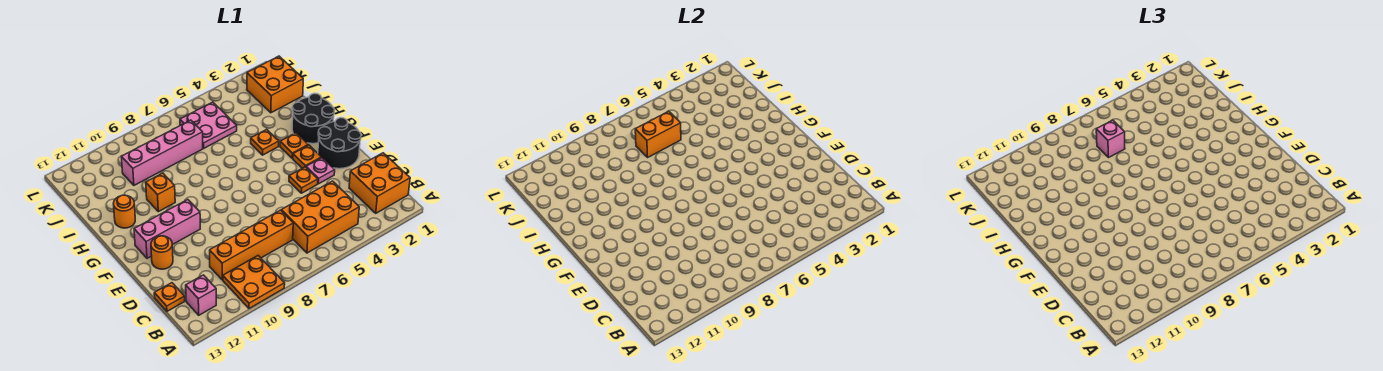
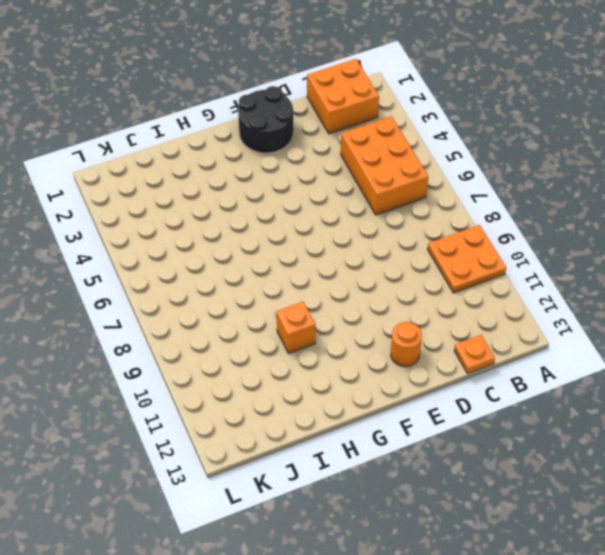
none -> pink 1x1 brick [186,275,216,315]
none -> orange 1x4 brick [210,210,293,280]
none -> pink 1x1 plate [306,158,335,184]

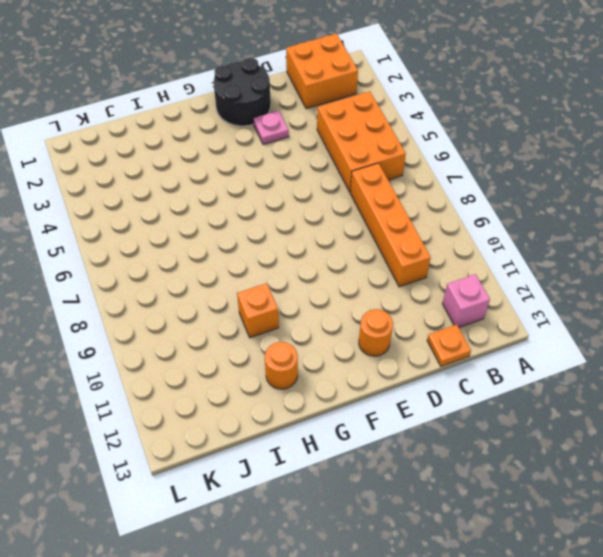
none -> orange 2x2 plate [223,256,285,309]
none -> orange 1x1 plate [289,167,318,193]
none -> orange 1x1 plate [293,145,321,168]

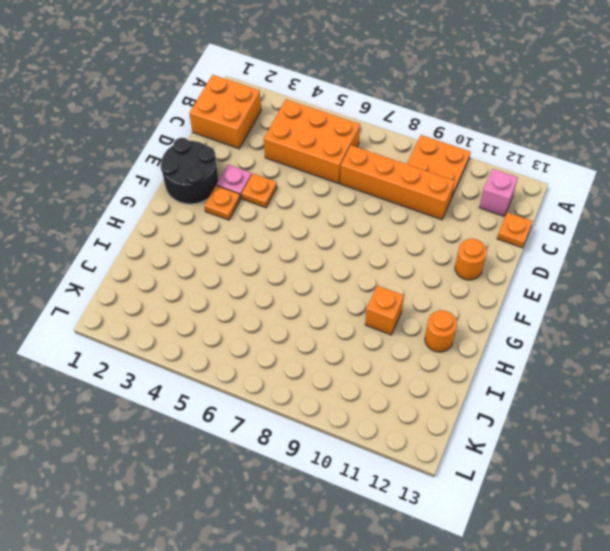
none -> pink 1x3 brick [134,200,200,258]
none -> black 2x2 round brick [292,93,335,144]
none -> orange 1x1 plate [280,133,308,158]

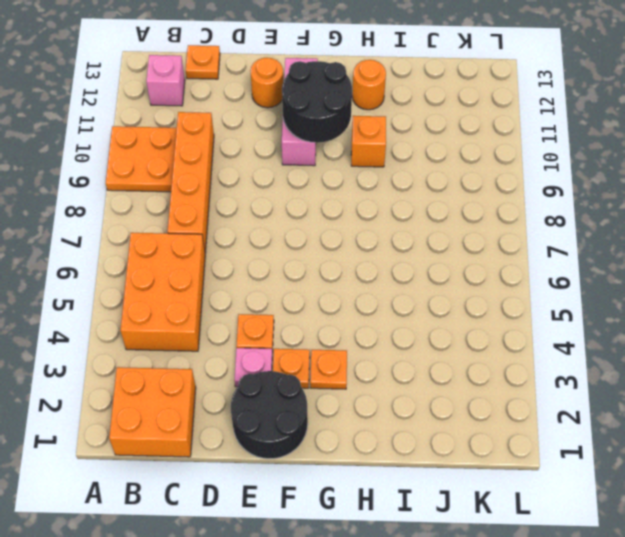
black 2x2 round brick [282,61,352,143] -> black 2x2 round brick moved to [292,93,335,144]
none -> orange 1x1 plate [251,129,279,155]
none -> orange 2x2 brick [247,56,303,113]
none -> pink 2x2 plate [180,102,237,148]

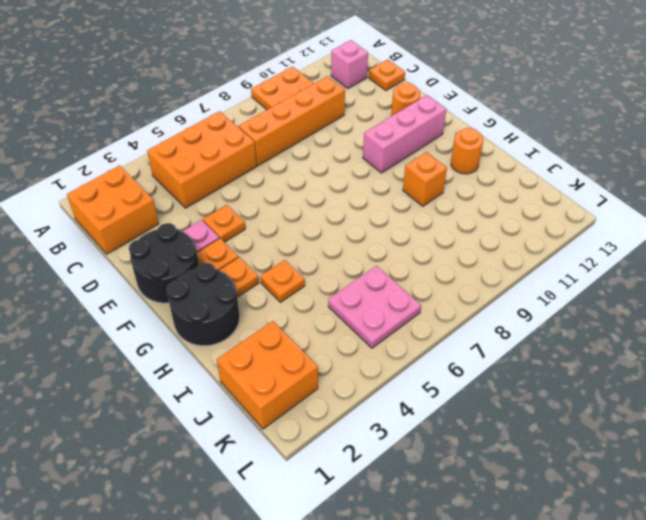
none -> pink 1x4 brick [121,120,203,185]
none -> orange 1x2 brick [635,111,681,158]
none -> pink 1x1 brick [1096,120,1125,158]

